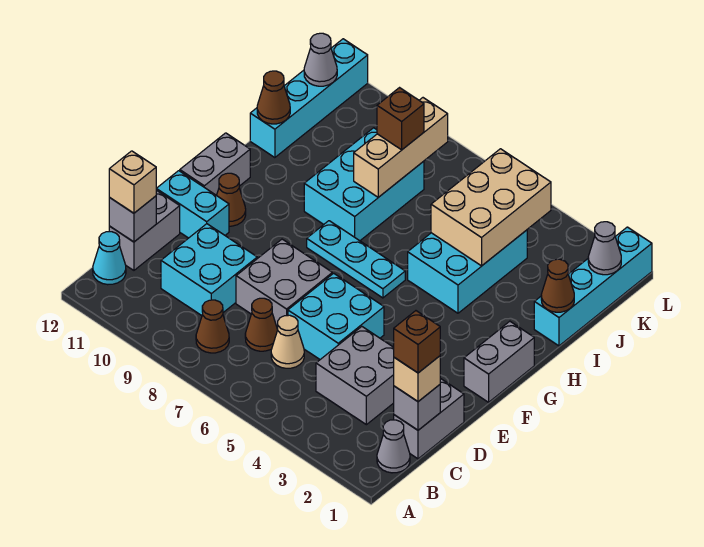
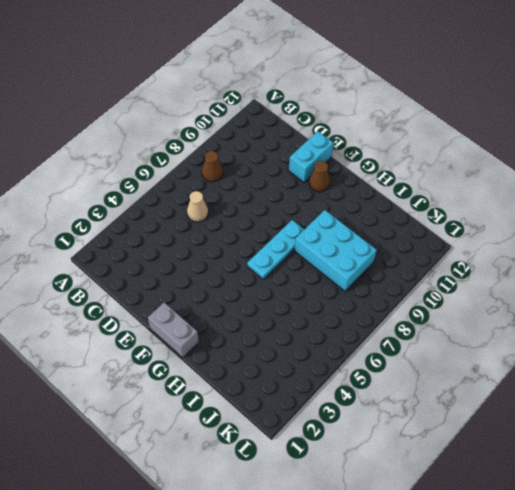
none -> grey 1x1 cone [377,420,410,473]
none -> cyan 1x1 cone [93,232,126,285]
none -> grey 1x2 brick [394,378,464,459]
none -> grey 2x2 brick [316,327,394,425]

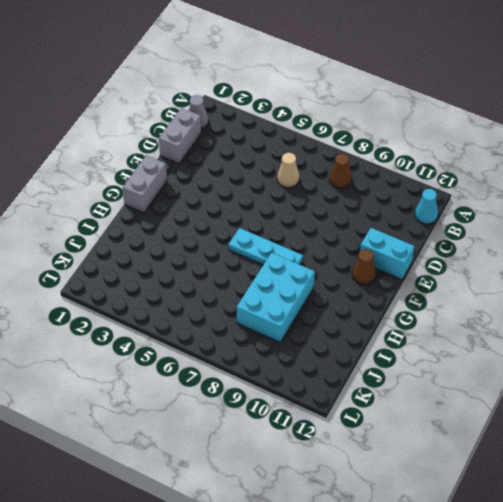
none -> grey 2x2 brick [316,327,394,425]
none -> brown 1x1 cone [245,298,278,351]
none -> cyan 2x2 brick [161,224,257,316]
none -> grey 1x2 brick [109,190,180,270]

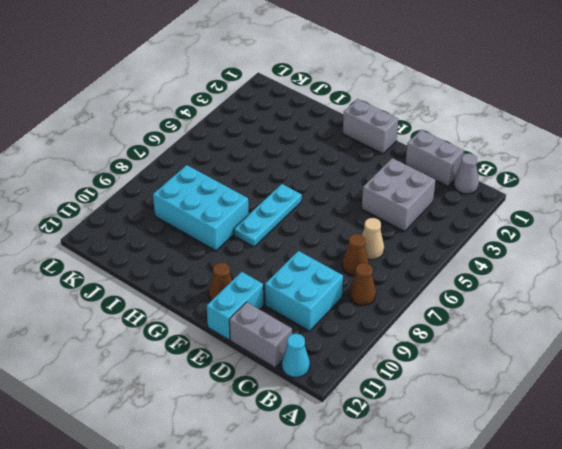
none -> cyan 2x2 brick [288,273,384,359]
none -> grey 2x2 brick [236,239,332,329]
none -> grey 1x2 brick [180,133,250,195]
none -> cyan 2x3 brick [408,230,527,313]

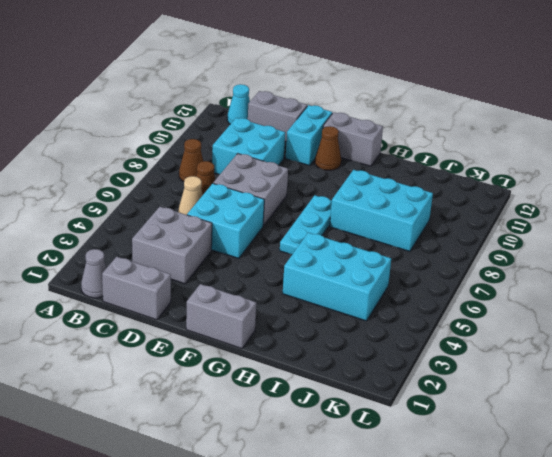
none -> cyan 1x4 brick [534,227,652,346]
none -> cyan 1x4 brick [250,39,368,158]
none -> grey 1x1 brick [394,385,440,430]
none -> grey 1x1 brick [109,196,156,242]

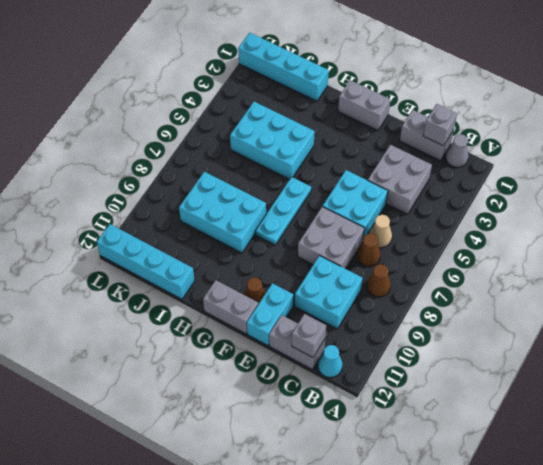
none -> brown 1x1 cone [541,259,574,312]
none -> tan 2x3 brick [431,149,551,266]
none -> tan 1x3 brick [354,98,448,197]
none -> brown 1x1 cone [257,71,290,124]

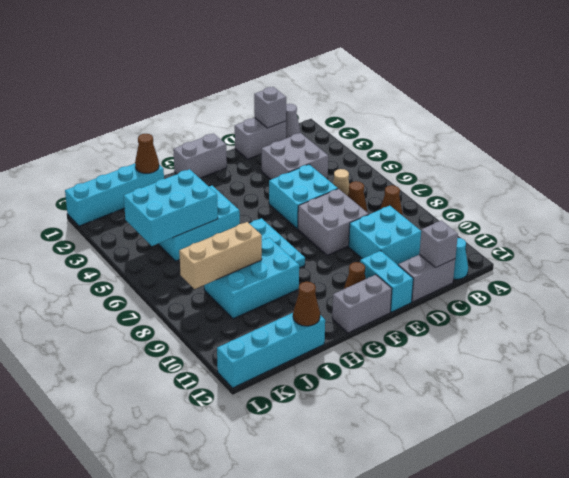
cyan 2x3 brick [124,169,218,246] -> tan 2x3 brick [431,149,551,266]
none -> grey 1x1 cone [588,222,621,275]
none -> grey 1x1 cone [304,33,337,86]
none -> tan 1x1 brick [394,356,440,401]
none -> tan 1x1 brick [109,151,156,213]

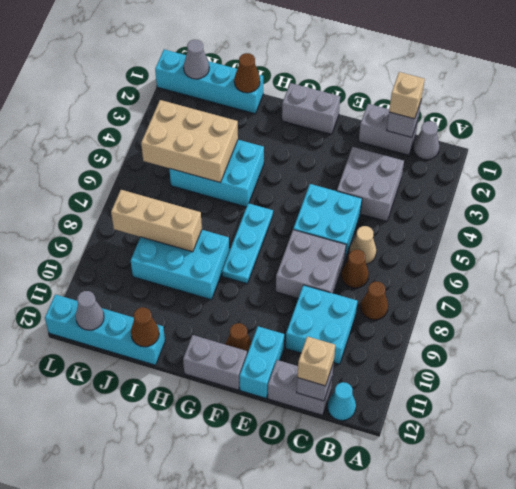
none -> brown 1x1 brick [377,88,424,150]
none -> brown 1x1 brick [394,311,440,373]

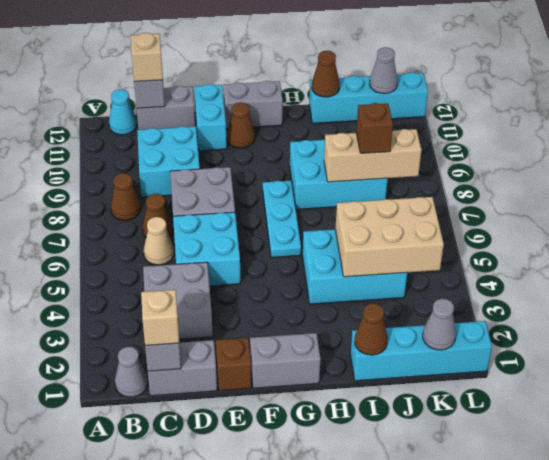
brown 1x1 brick [216,338,251,391] -> brown 1x1 brick moved to [394,311,440,373]

